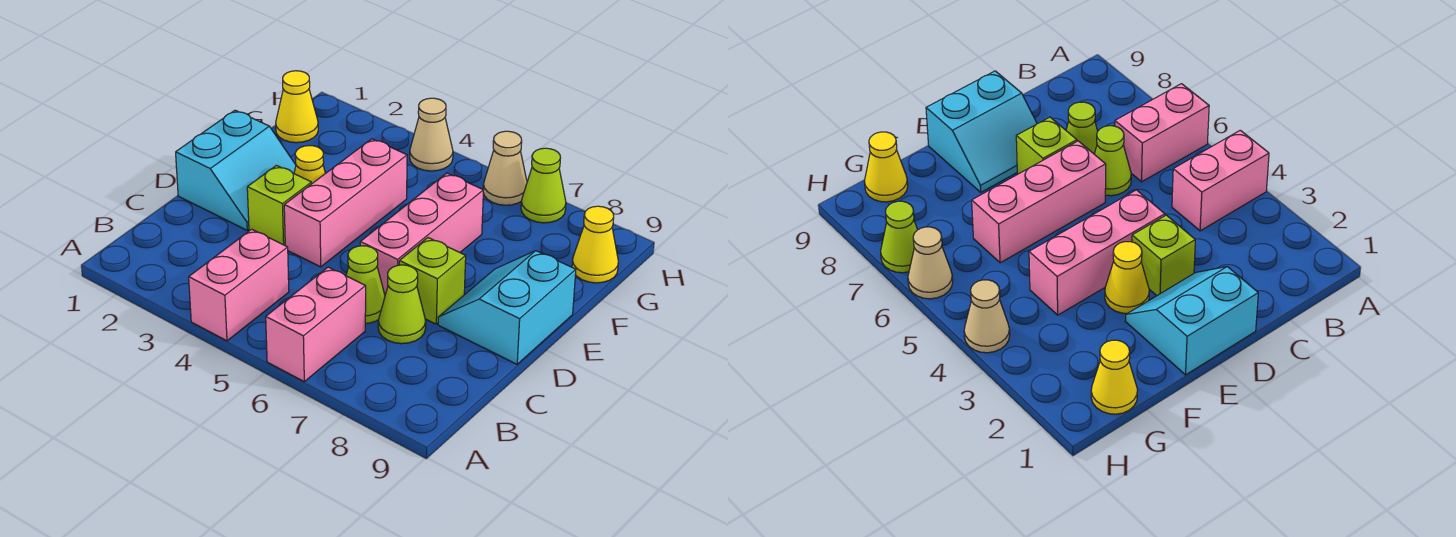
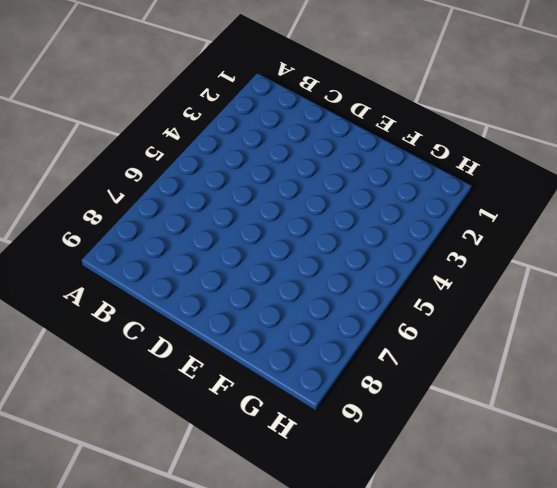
none -> pink 1x2 brick [189,229,289,341]
none -> pink 1x2 brick [266,267,366,381]
none -> lime 1x1 cone [346,246,385,323]

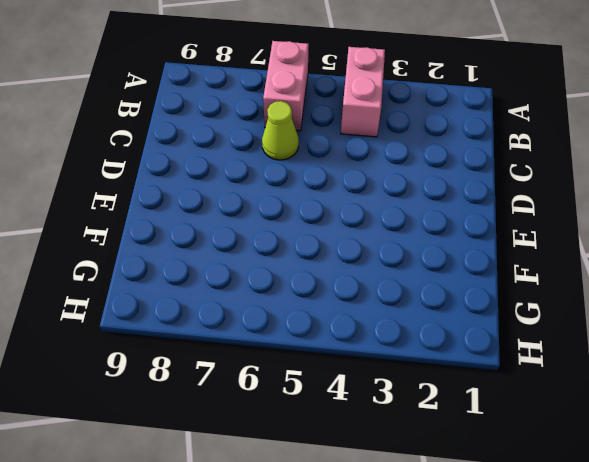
none -> lime 1x1 cone [378,265,426,344]
none -> cyan 2x2 slope [176,110,296,230]
none -> lime 1x1 brick [247,165,311,245]

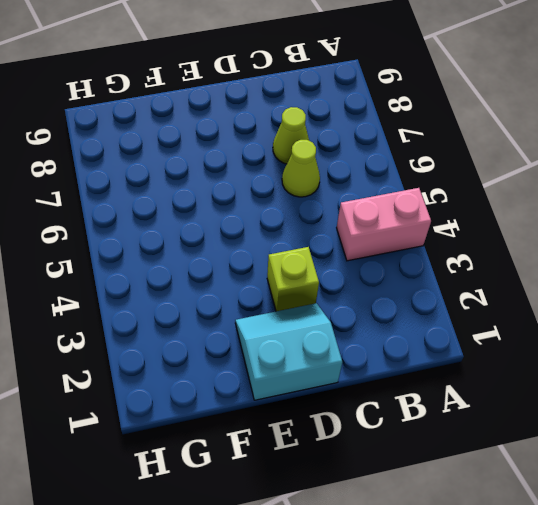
none -> pink 1x2 brick [266,267,366,381]
none -> pink 1x3 brick [284,139,407,267]
none -> pink 1x3 brick [360,173,483,295]

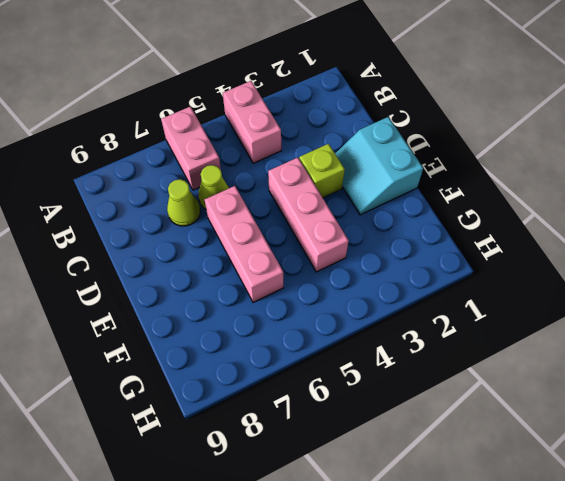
none -> lime 1x1 brick [399,238,466,324]
none -> cyan 2x2 slope [438,251,576,364]
none -> yellow 1x1 cone [294,146,325,184]

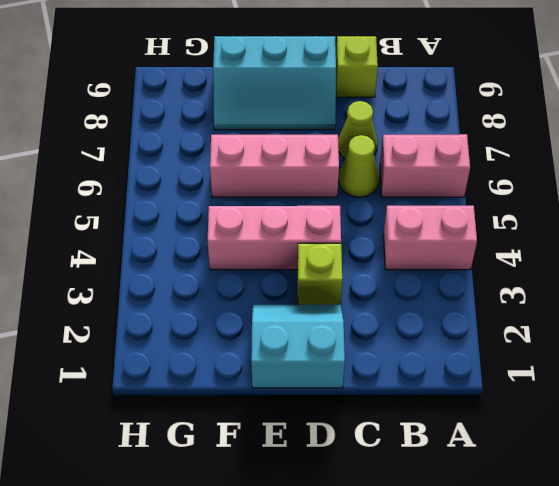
lime 1x1 brick [336,36,378,97] -> lime 1x1 brick moved to [399,238,466,324]
cyan 2x3 slope [213,36,336,130] -> cyan 2x2 slope [438,251,576,364]
none -> yellow 1x1 cone [294,146,325,184]
none -> yellow 1x1 cone [276,71,318,143]
none -> yellow 1x1 cone [572,206,618,283]

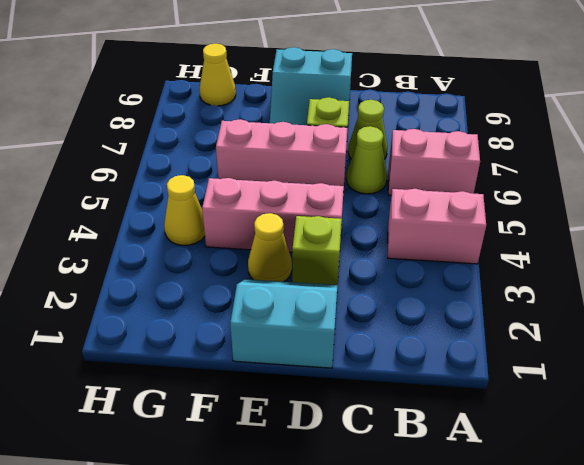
yellow 1x1 cone [164,175,205,246] -> yellow 1x1 cone moved to [276,71,318,143]
none -> tan 1x1 cone [410,98,453,171]
none -> tan 1x1 cone [483,131,527,205]
none -> lime 1x1 cone [521,148,566,223]

